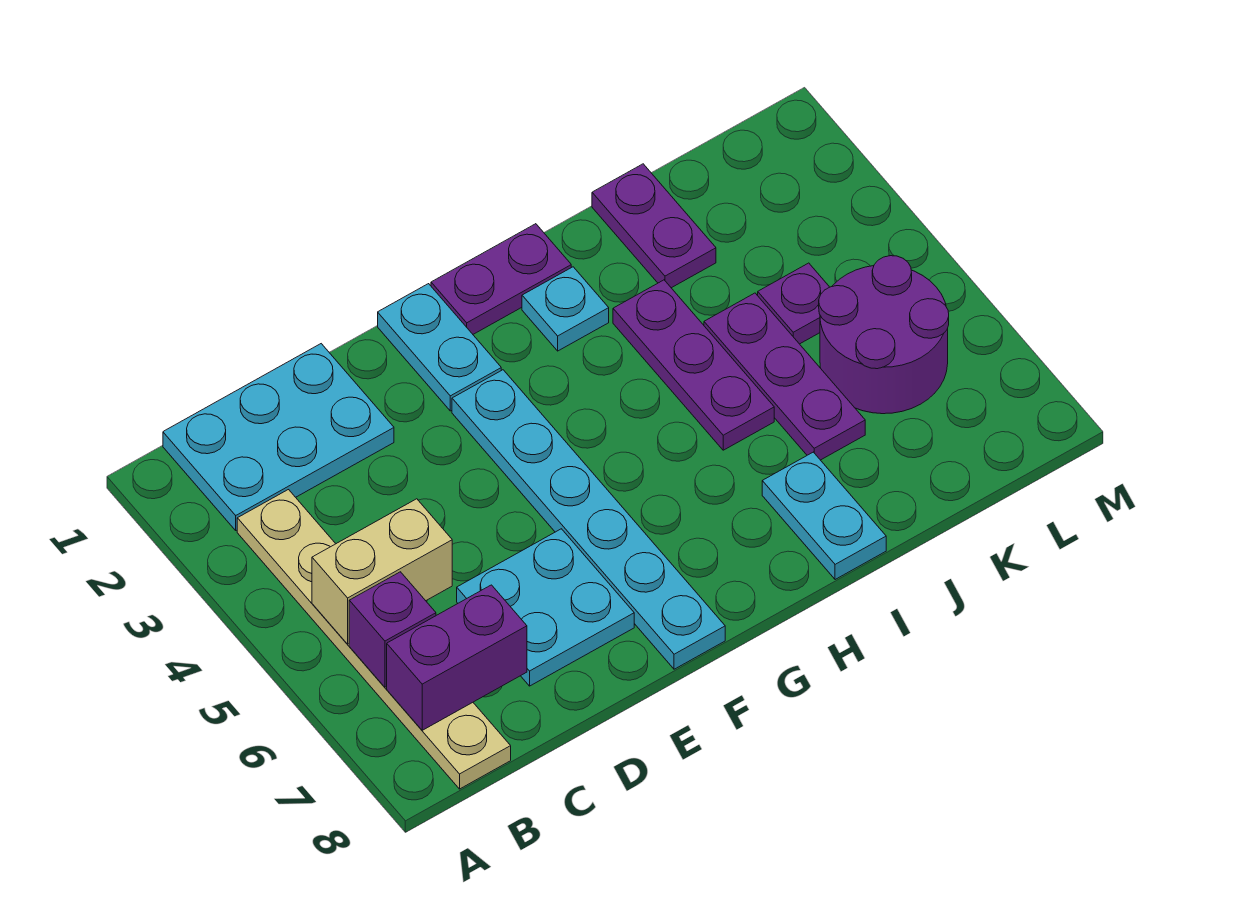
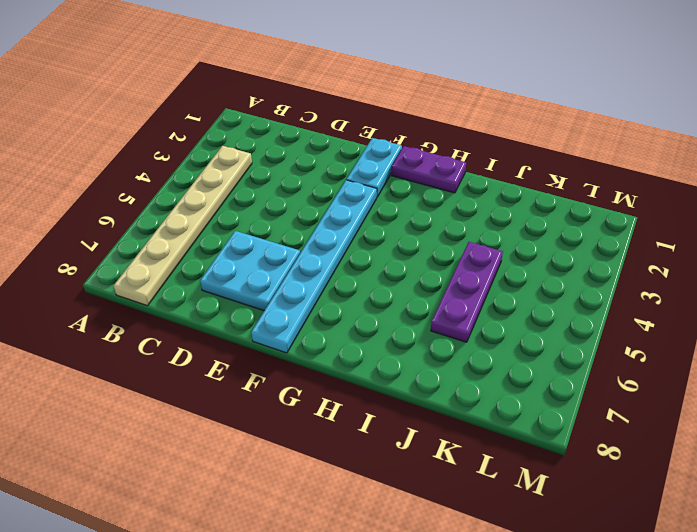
none -> cyan 2x3 plate [163,344,394,530]
none -> cyan 1x1 plate [522,267,609,351]
none -> purple 1x3 plate [613,280,774,450]

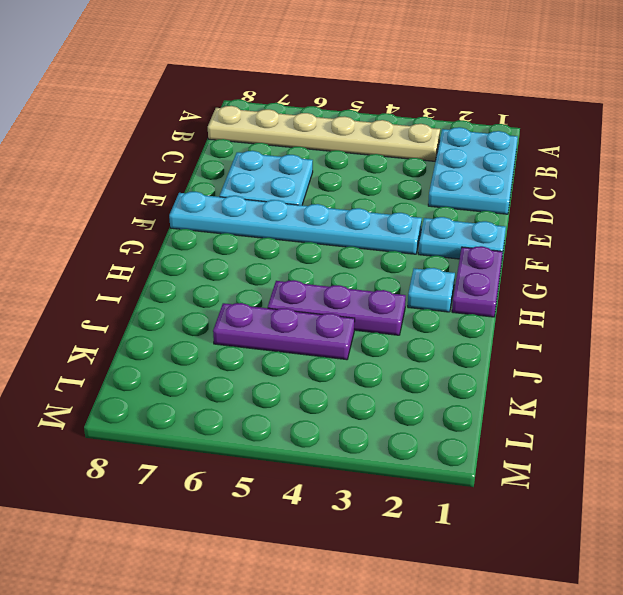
none -> cyan 1x2 plate [762,452,886,580]
none -> purple 1x2 plate [592,164,716,288]
none -> purple 1x1 plate [758,263,829,344]

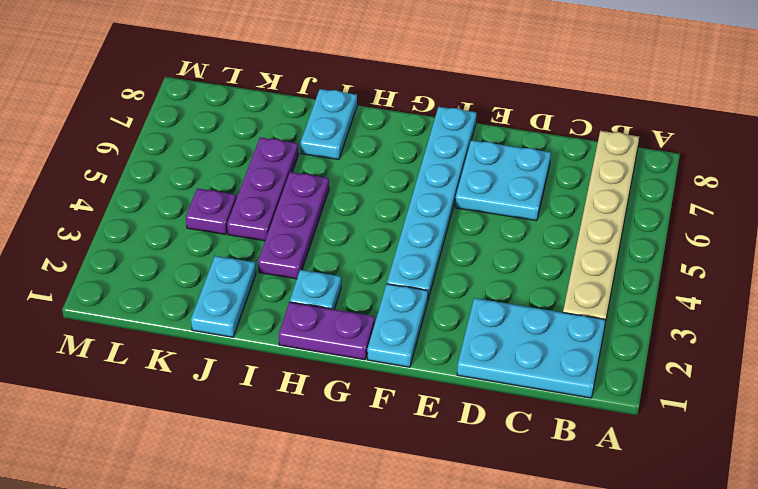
cyan 1x2 plate [191,256,256,337] -> purple 1x2 plate [592,164,716,288]
none -> purple 2x2 round brick [819,256,949,414]
none -> tan 1x2 brick [312,499,452,644]
none -> purple 1x1 brick [349,572,436,687]

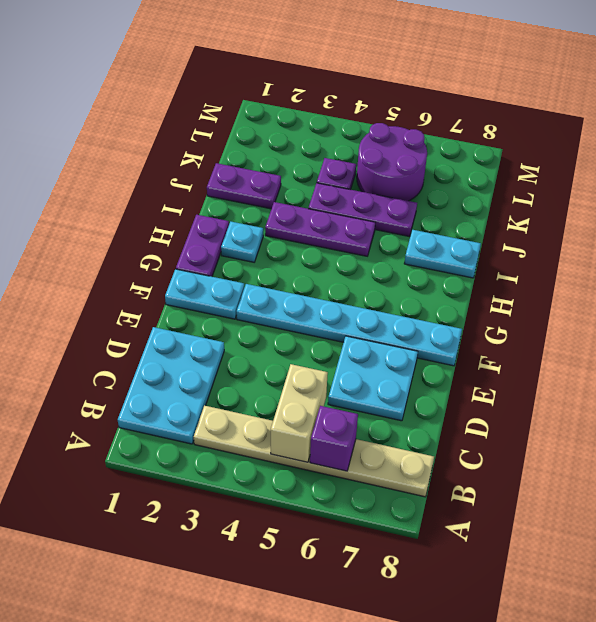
none -> purple 1x2 brick [387,585,527,730]

